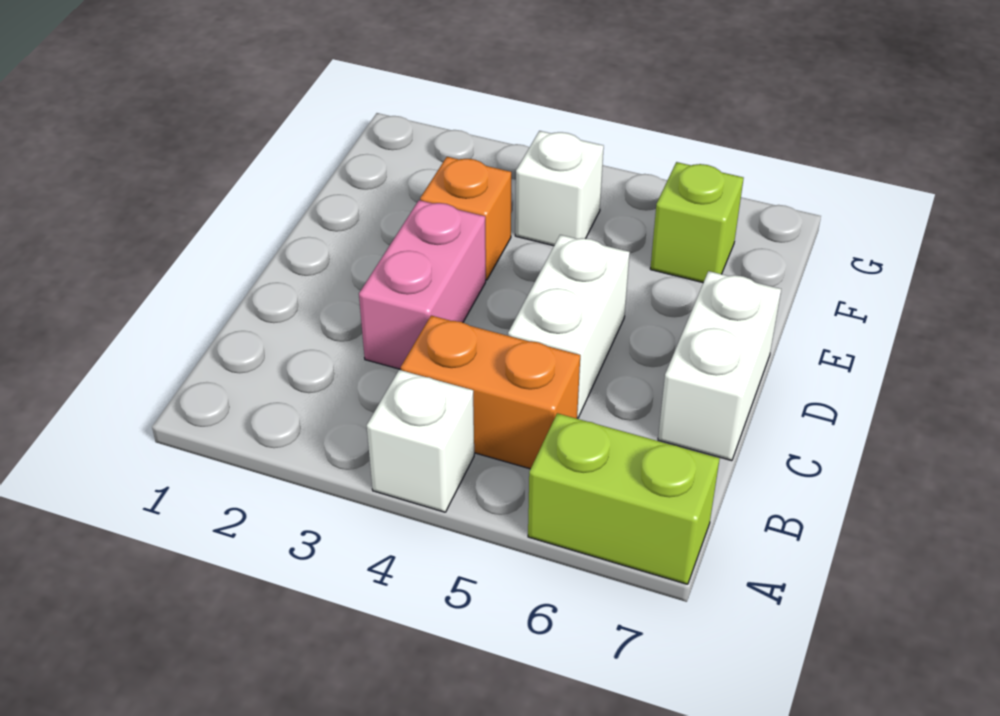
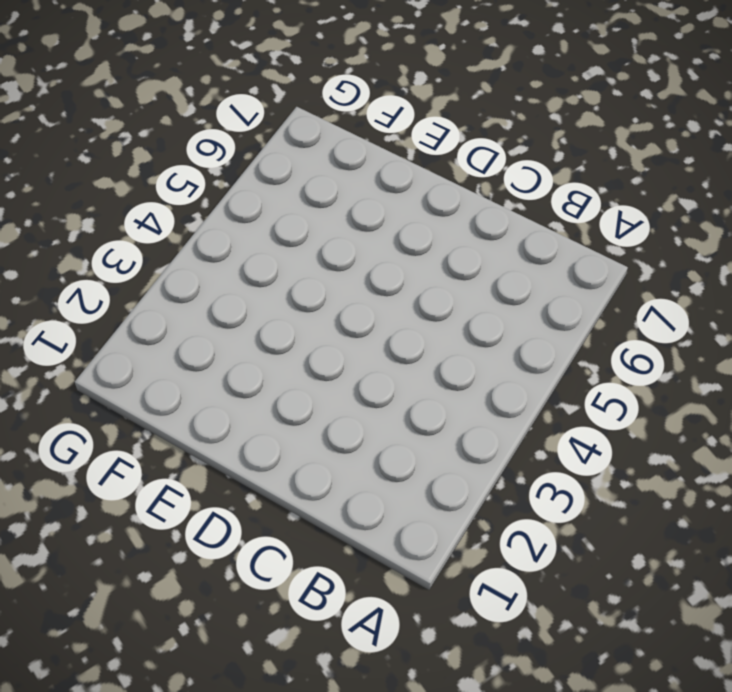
none -> white 1x1 brick [367,370,474,512]
none -> lime 1x2 brick [528,413,720,584]

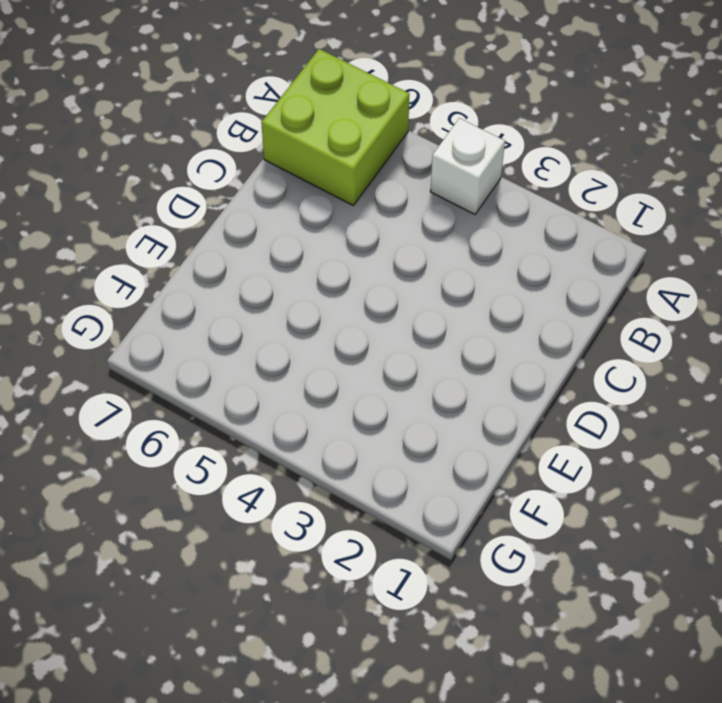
lime 2x2 brick [261,49,410,205] -> lime 1x2 brick [528,413,720,584]
none -> orange 1x2 brick [401,316,580,469]
none -> pink 1x2 brick [359,200,486,369]

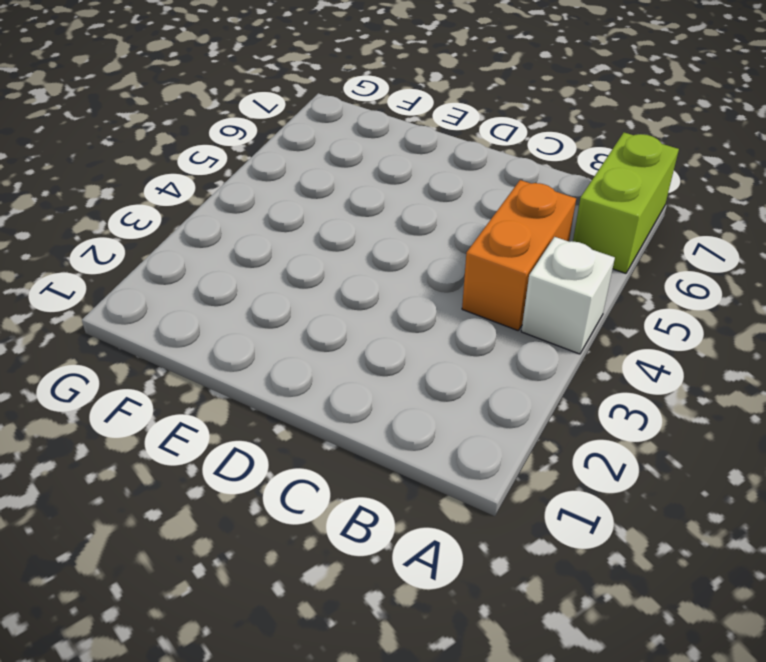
none -> pink 1x2 brick [359,200,486,369]
none -> white 1x2 brick [508,235,630,418]

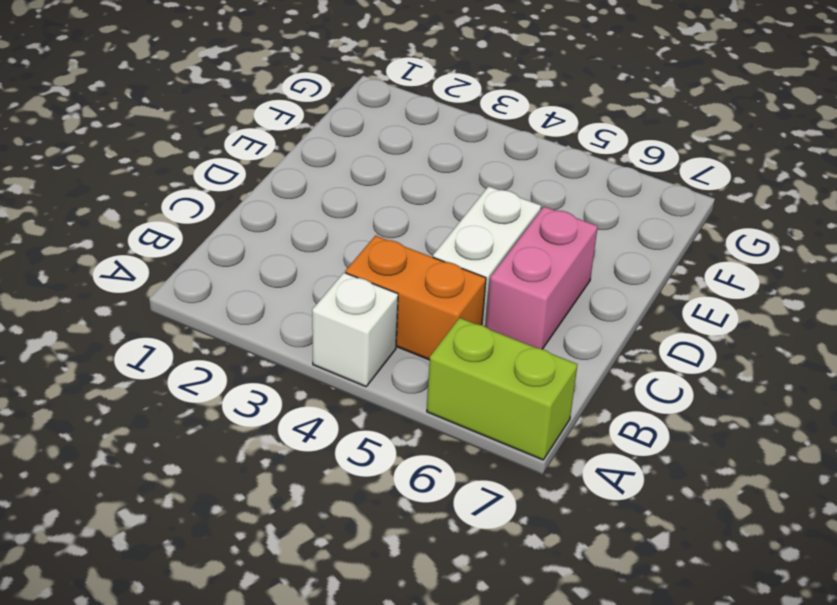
pink 1x2 brick [486,207,598,349] -> pink 1x2 brick moved to [359,200,486,369]
none -> white 1x2 brick [658,271,781,461]
none -> orange 1x1 brick [420,157,511,280]

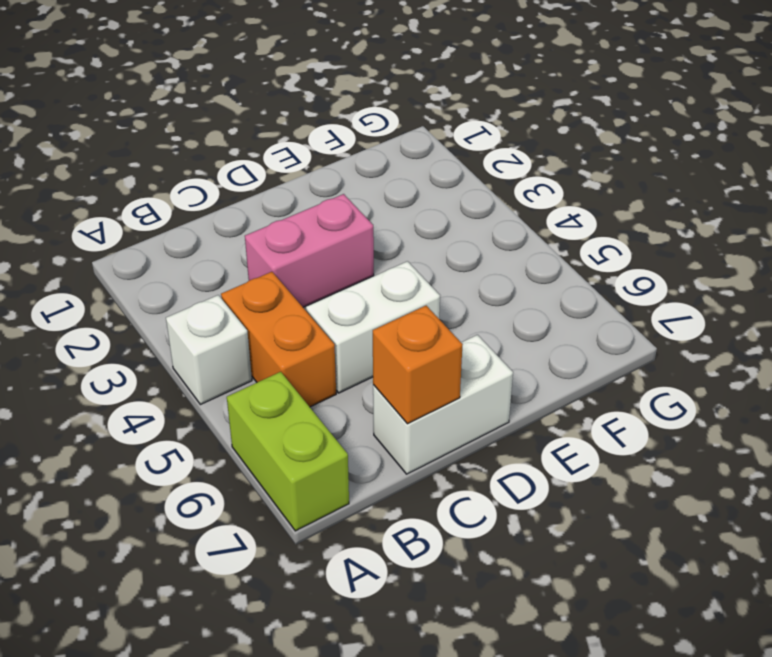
orange 1x1 brick [373,306,463,424] -> orange 1x1 brick moved to [420,157,511,280]
none -> white 1x1 brick [515,131,604,246]
none -> lime 1x1 brick [650,162,744,283]

